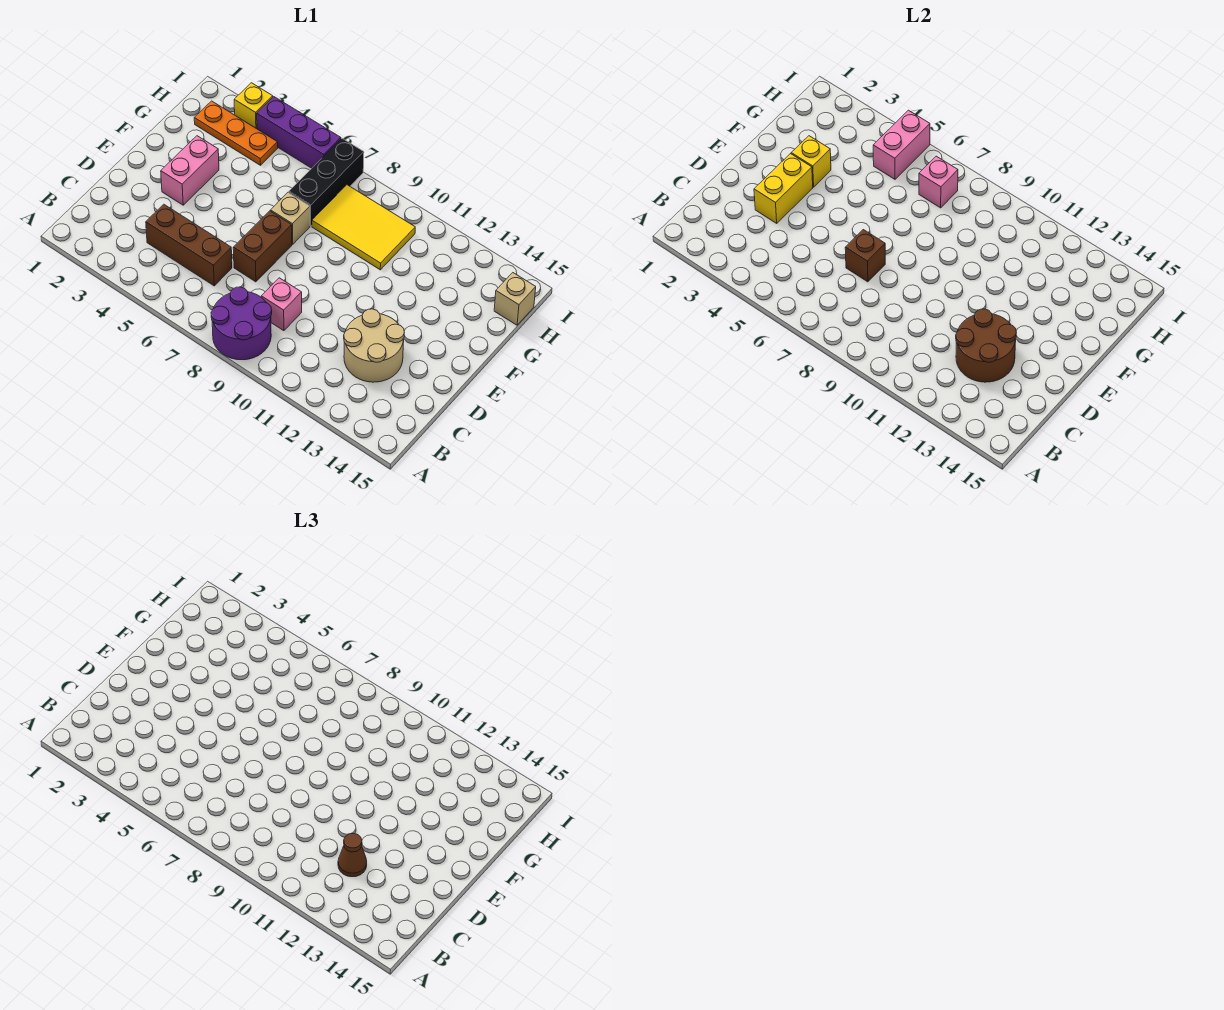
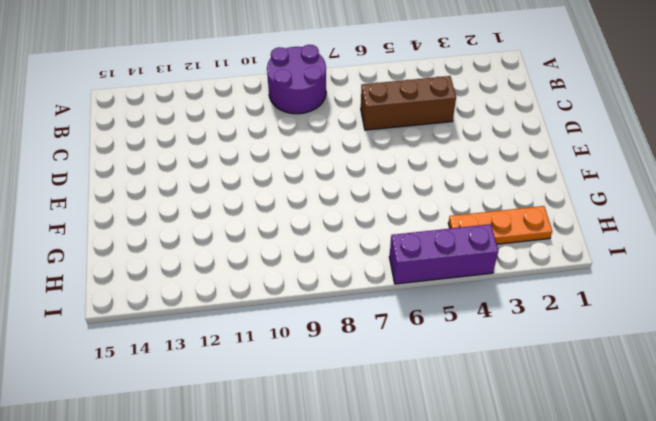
none -> pink 1x1 brick [261,278,302,331]
none -> tan 2x2 round brick [344,309,404,382]
none -> brown 1x2 brick [233,211,292,282]

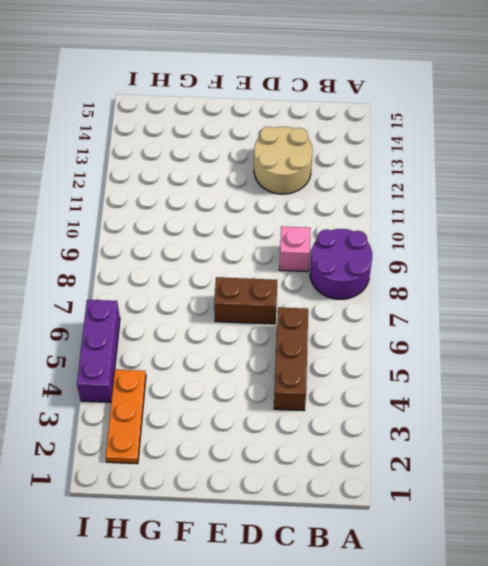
none -> pink 1x2 brick [161,136,219,205]
none -> tan 1x1 brick [270,193,310,244]
none -> black 1x3 brick [289,138,364,226]

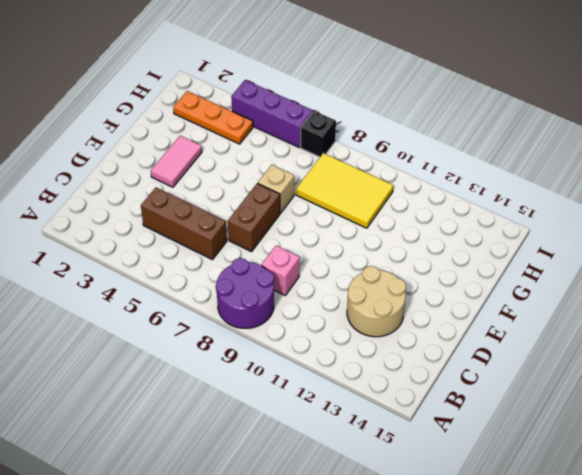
pink 1x2 tile [151,136,202,187] -> pink 1x2 brick [161,136,219,205]
black 1x1 brick [300,111,336,157] -> black 1x3 brick [289,138,364,226]
none -> tan 1x1 brick [494,273,536,325]
none -> yellow 1x1 brick [234,83,273,129]
none -> brown 2x2 round brick [956,309,1016,382]

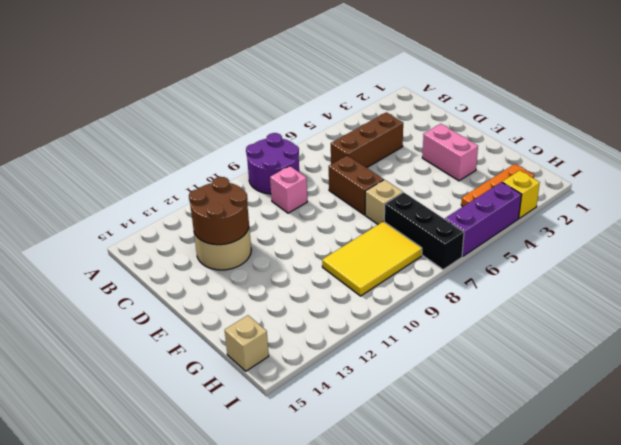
none -> yellow 1x2 brick [754,154,813,223]
none -> brown 1x1 brick [845,230,885,282]
none -> yellow 1x1 brick [791,136,831,187]

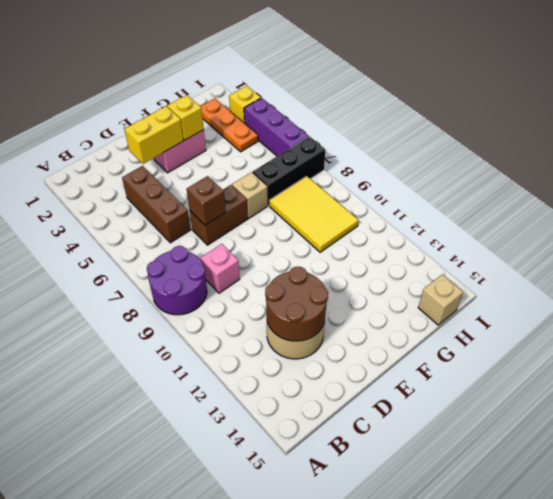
none -> pink 1x2 brick [873,110,930,179]
none -> pink 1x1 brick [919,156,958,208]
none -> brown 1x1 cone [338,833,367,877]

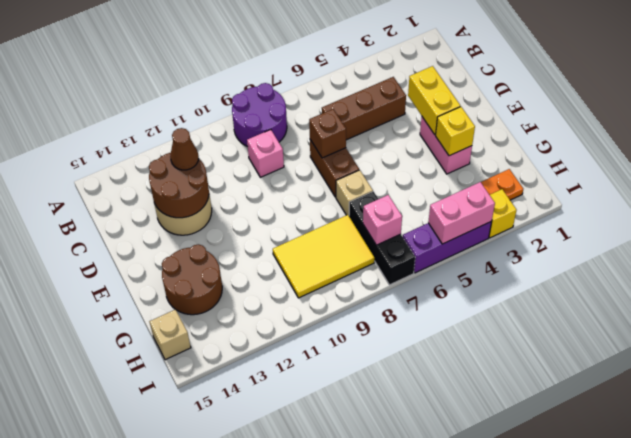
brown 2x2 round brick [162,244,222,315] -> none
pink 1x2 brick [428,182,495,244] -> pink 1x2 brick turned to [873,110,930,179]

